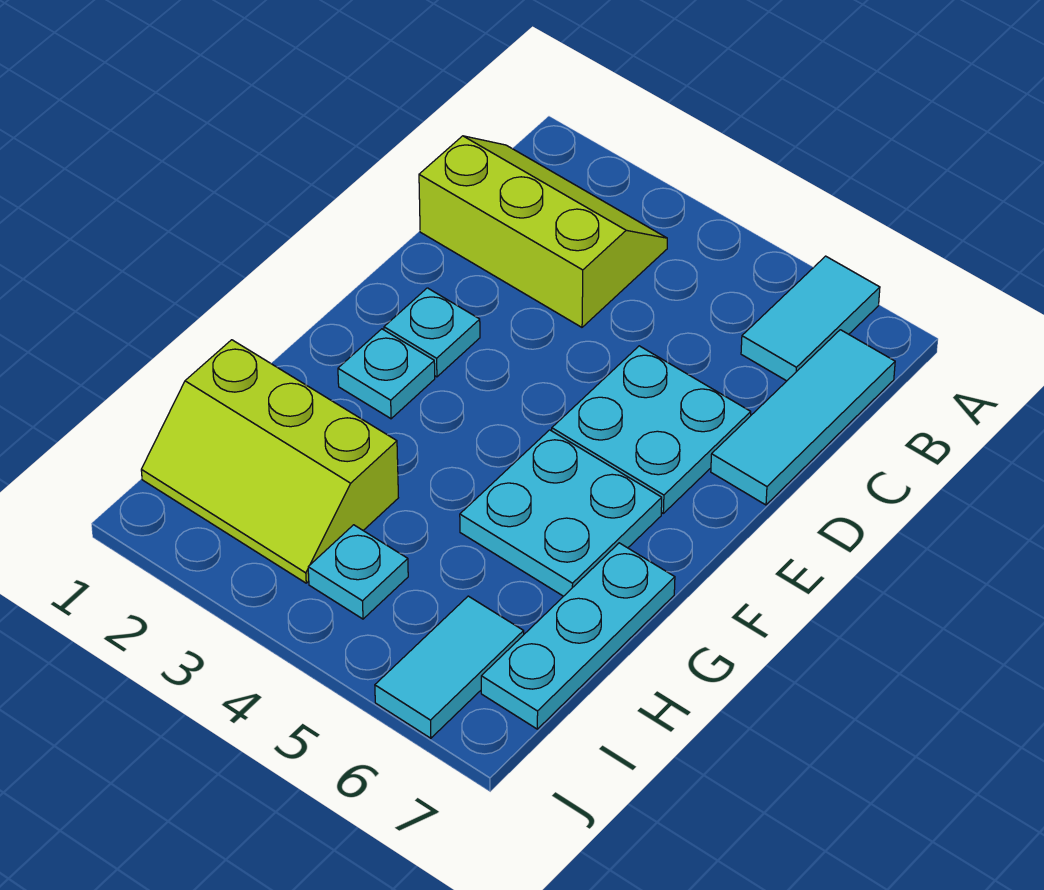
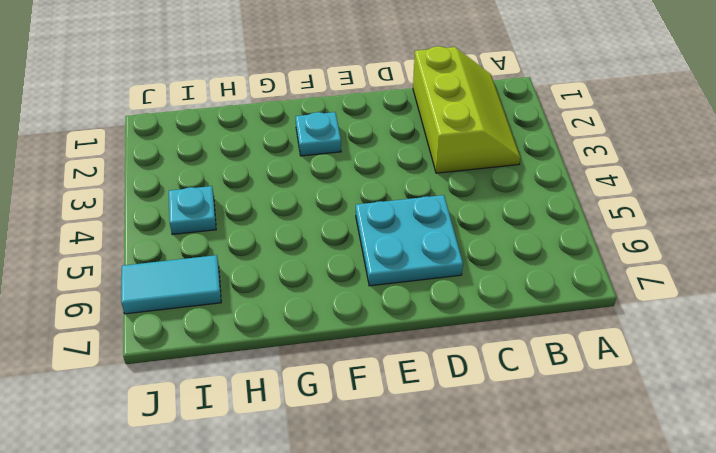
none -> cyan 1x2 tile [741,256,880,381]
none -> cyan 1x3 tile [711,330,895,505]

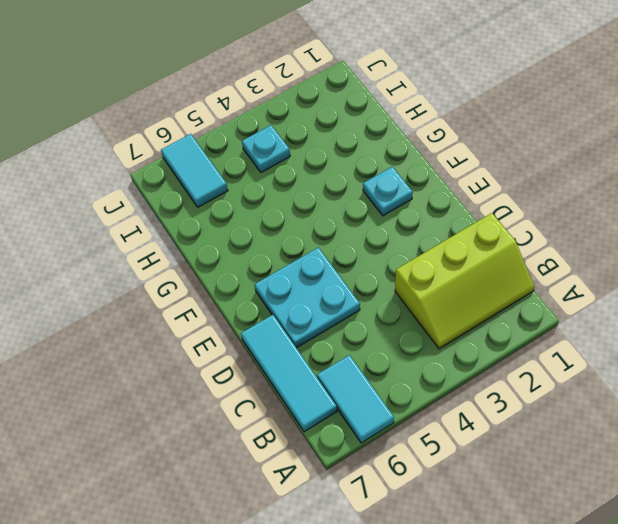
none -> cyan 1x1 plate [384,288,480,377]
none -> cyan 2x2 plate [460,430,662,596]

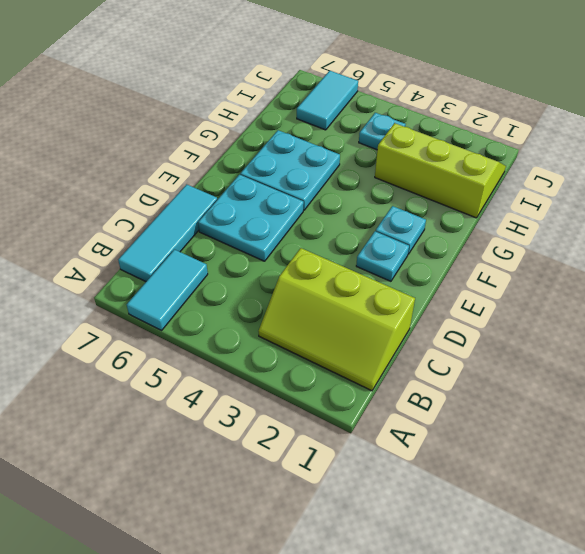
none -> cyan 1x3 plate [481,543,675,729]

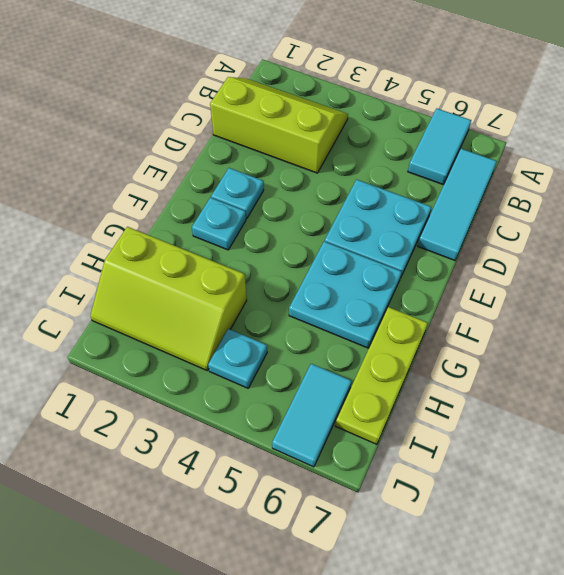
lime 1x3 plate [335,307,428,444] -> cyan 1x3 plate [481,543,675,729]

